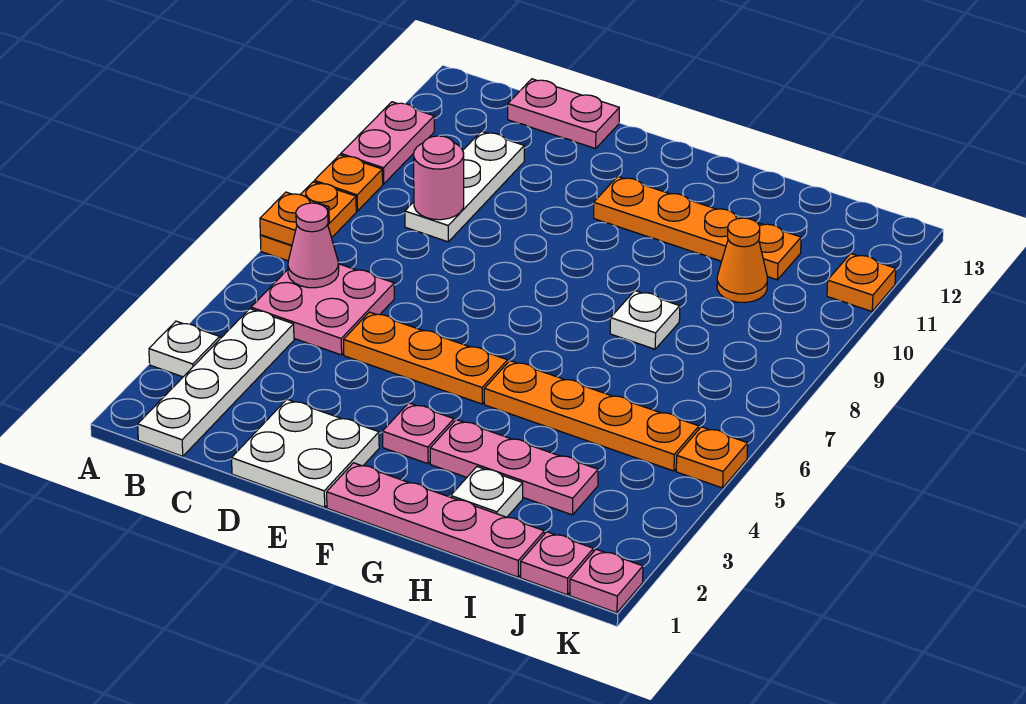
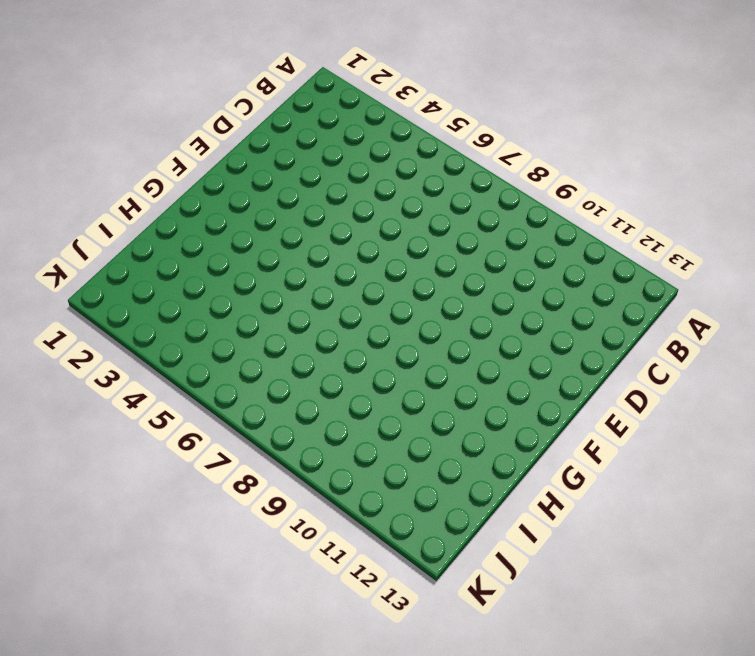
none -> white 1x1 plate [149,321,220,377]
none -> orange 1x2 plate [260,182,356,261]
none -> orange 1x1 plate [314,155,383,211]

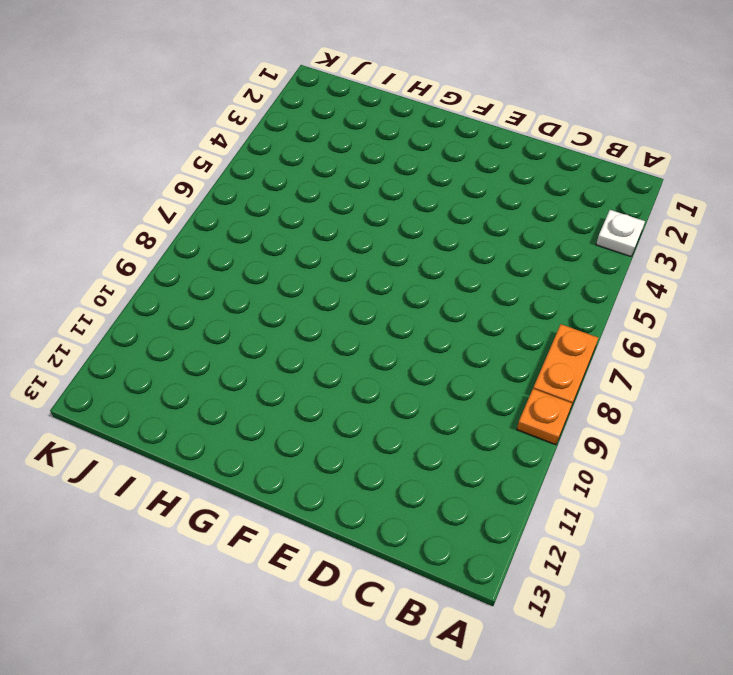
none -> pink 1x2 plate [341,102,434,184]
none -> white 1x4 plate [138,309,294,456]
none -> pink 2x2 plate [251,264,394,355]

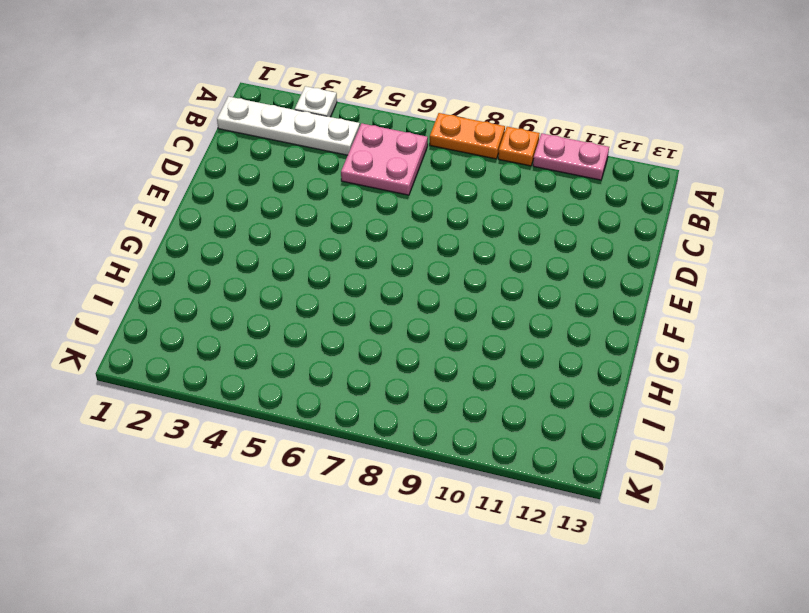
none -> white 1x3 plate [405,131,524,242]
none -> pink 1x2 plate [508,79,619,149]
none -> white 2x2 plate [232,399,379,507]

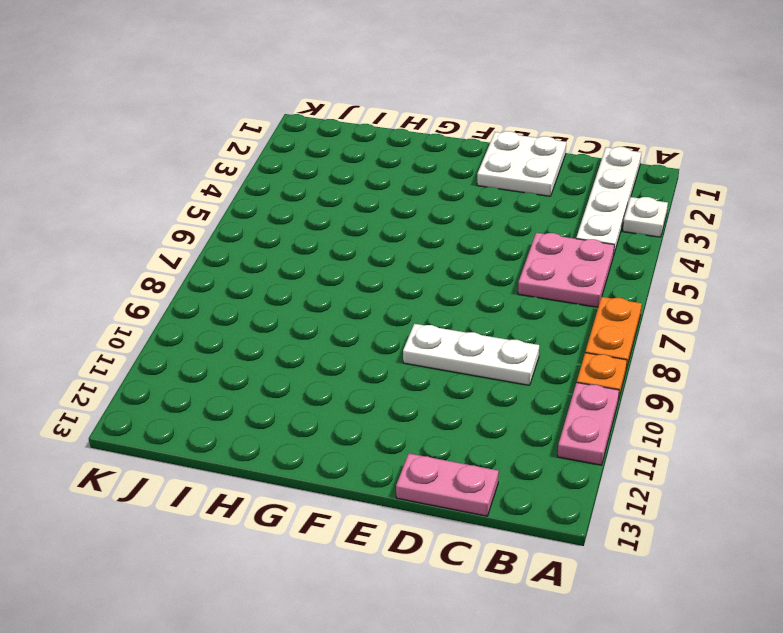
white 1x3 plate [403,324,539,385] -> white 1x3 plate turned to [405,131,524,242]
none -> orange 1x3 plate [344,312,508,404]
none -> pink 1x4 plate [327,463,544,577]
none -> pink 1x1 plate [383,403,454,464]

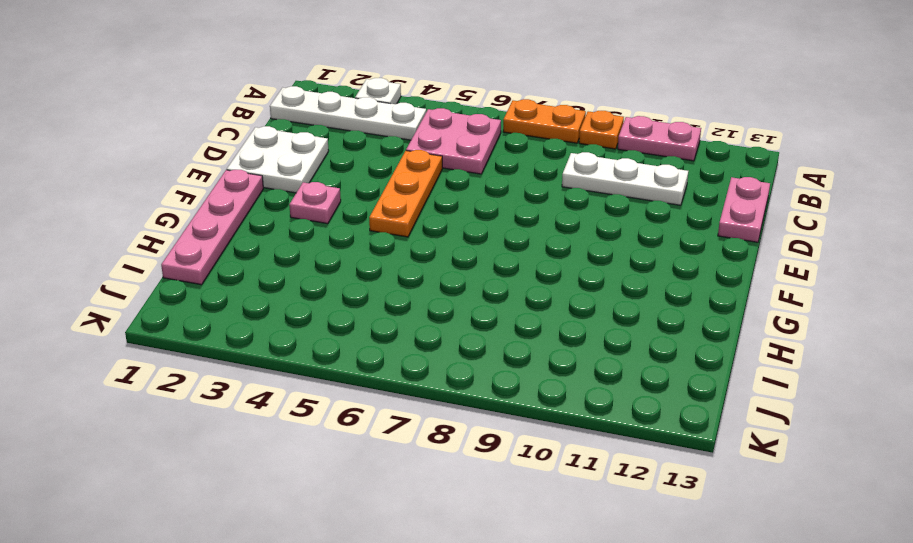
none -> orange 1x4 plate [594,177,801,280]
none -> pink 1x3 plate [430,419,598,515]
none -> orange 1x4 plate [484,361,699,471]

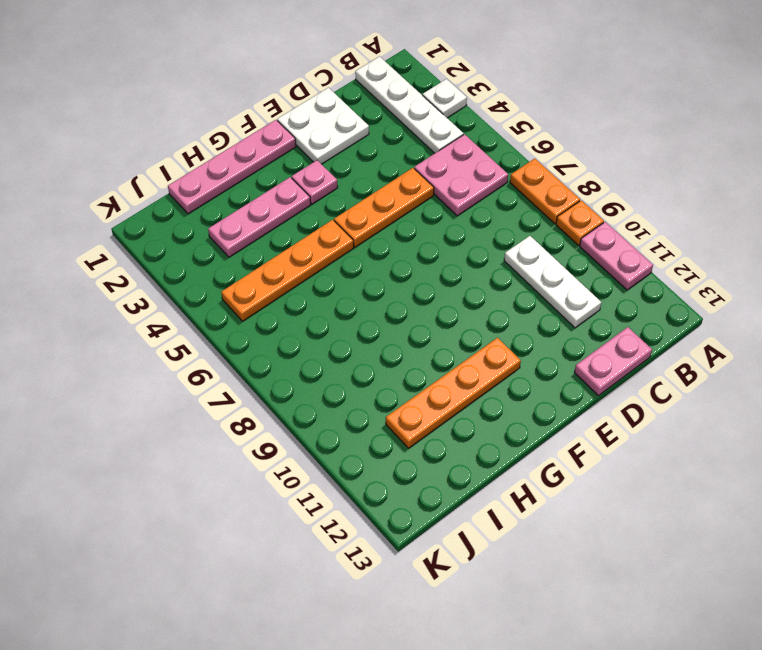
none -> white 1x1 plate [451,467,523,517]
none -> white 1x1 plate [610,291,680,349]
none -> orange 1x1 cone [717,218,767,303]

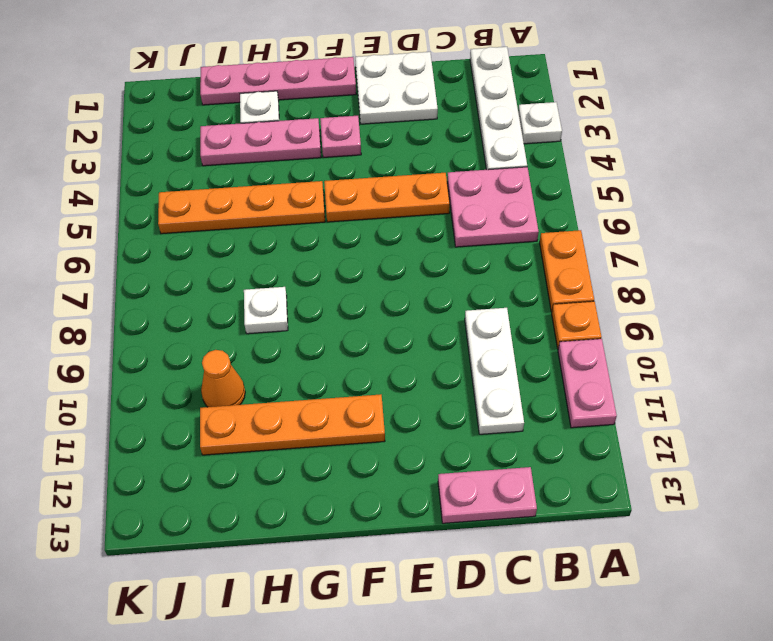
none -> pink 1x1 plate [521,532,593,595]
none -> pink 1x1 plate [570,549,643,613]
none -> orange 1x1 plate [676,427,748,488]

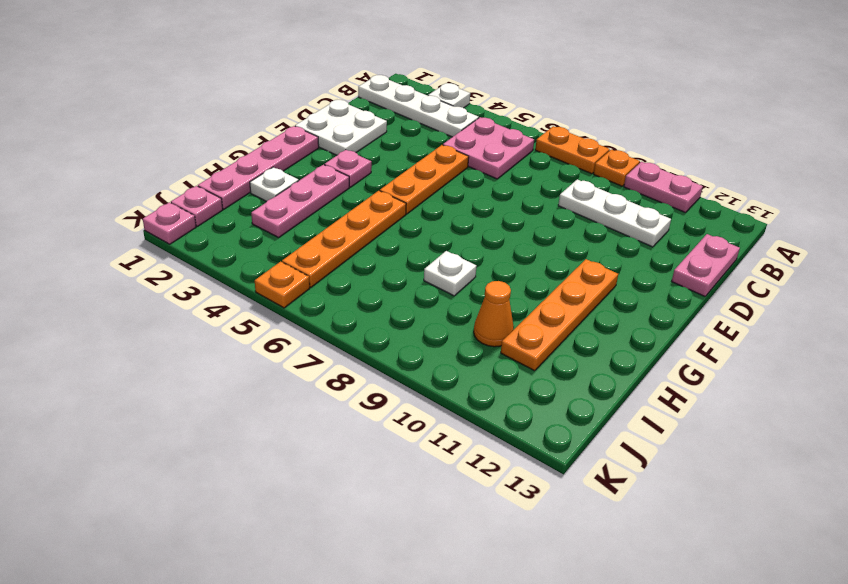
none -> orange 1x1 plate [827,254,896,311]
none -> orange 1x1 plate [260,192,329,245]
none -> pink 1x1 cone [288,203,339,288]

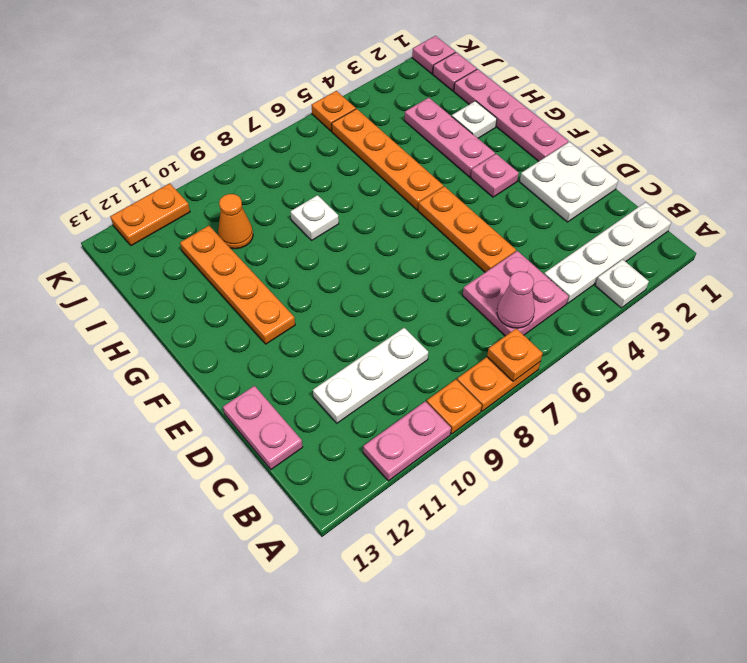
orange 1x2 plate [110,183,190,246] -> orange 1x1 plate [827,254,896,311]
none -> pink 1x1 round brick [414,136,464,220]

